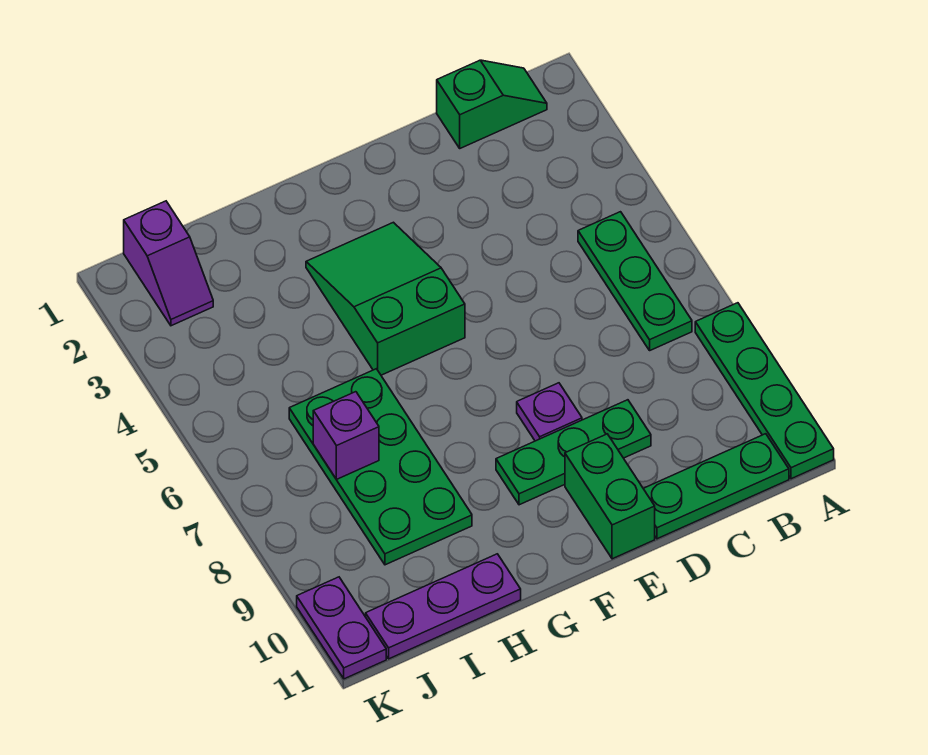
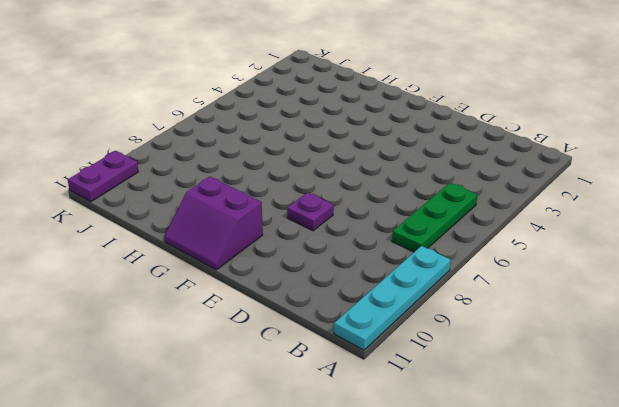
cyan 1x4 plate [334,246,451,350] -> green 1x4 plate [695,303,834,479]
purple 2x2 slope [164,177,263,270] -> none
none -> green 1x2 slope [437,60,547,148]
none -> green 1x3 plate [643,434,789,539]
none -> green 1x3 plate [496,400,651,505]

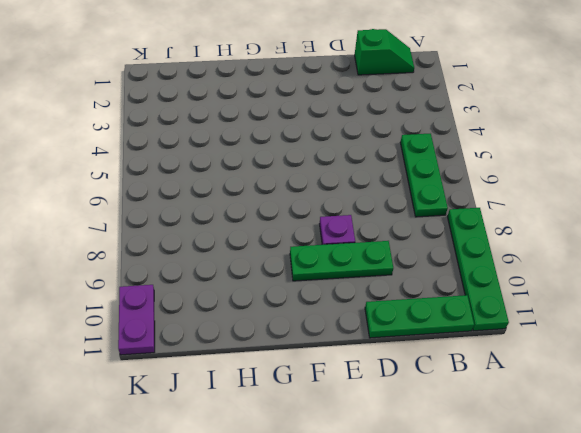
none -> green 1x2 brick [565,434,655,559]
none -> green 2x3 slope [306,222,465,375]
none -> green 2x4 plate [289,369,472,565]

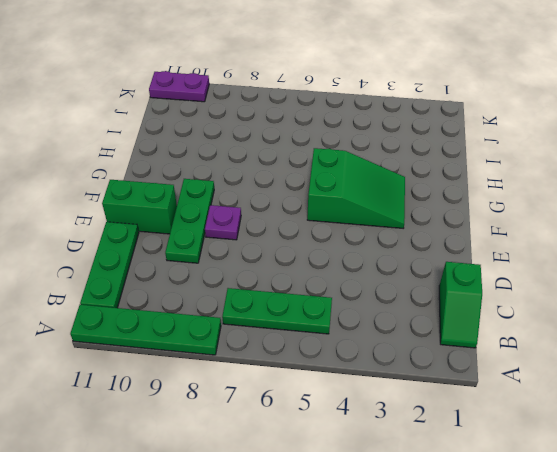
none -> green 2x4 plate [289,369,472,565]
none -> purple 1x3 plate [366,554,521,659]
none -> purple 1x2 slope [124,201,213,326]

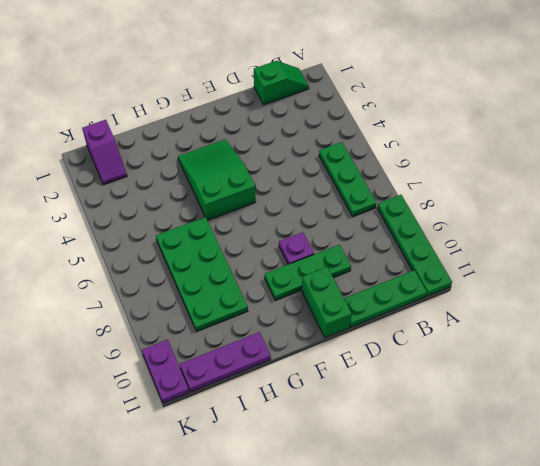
none -> purple 1x1 brick [313,392,379,479]

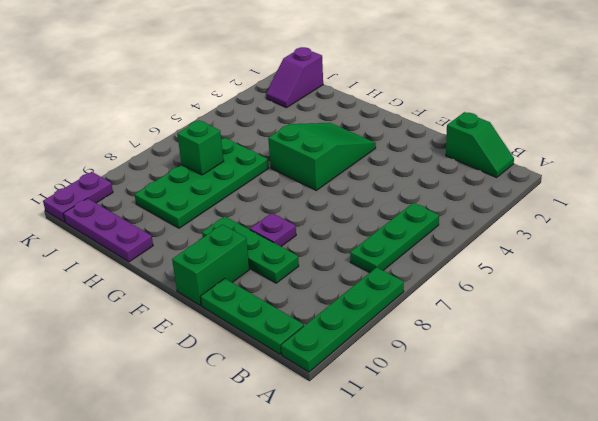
green 1x1 brick [177,120,224,175] -> purple 1x1 brick [313,392,379,479]

